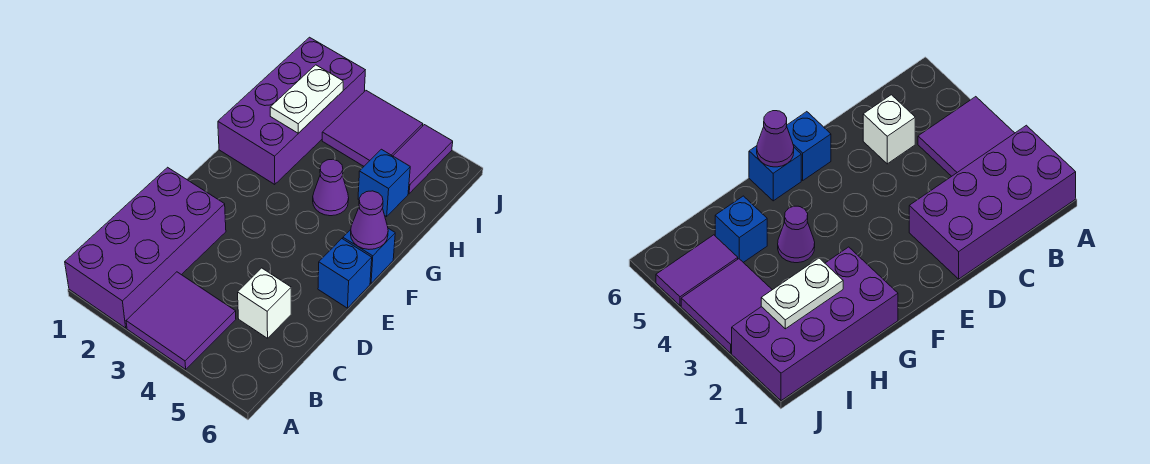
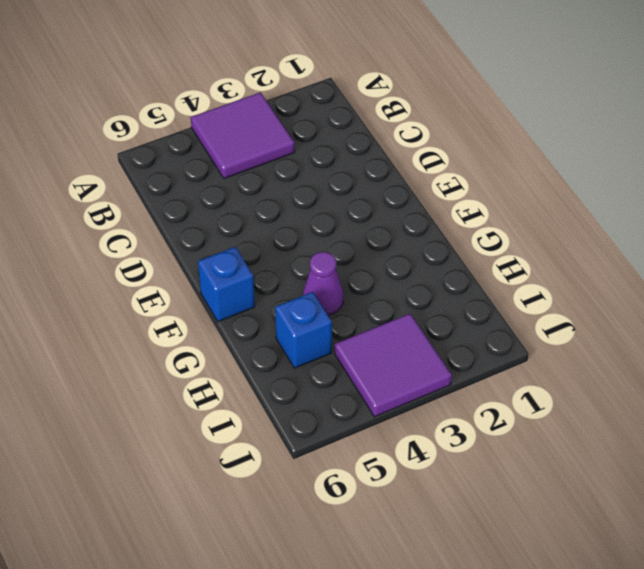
none -> purple 2x4 brick [65,167,226,328]
none -> white 1x1 brick [238,268,291,338]
none -> blue 1x1 brick [318,239,372,308]

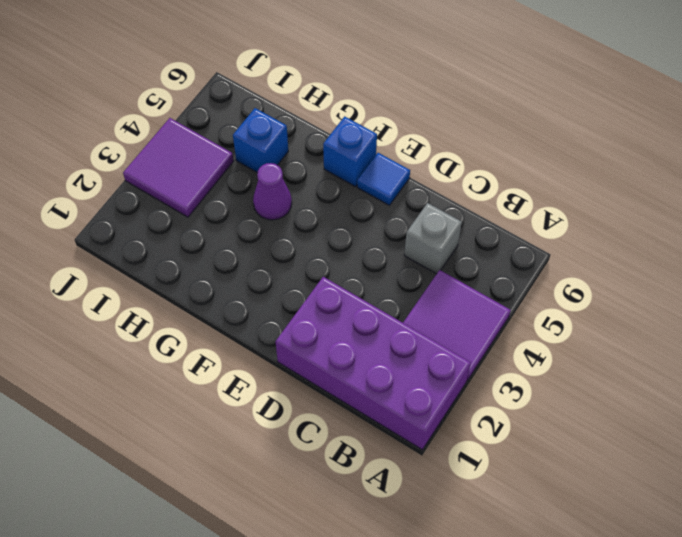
grey 1x1 brick [404,203,462,274] -> white 1x1 brick [238,268,291,338]
blue 1x1 tile [357,153,410,206] -> blue 1x1 brick [318,239,372,308]
none -> purple 2x4 brick [218,37,365,185]
none -> purple 1x2 tile [393,125,453,194]
none -> purple 1x1 cone [351,191,388,249]

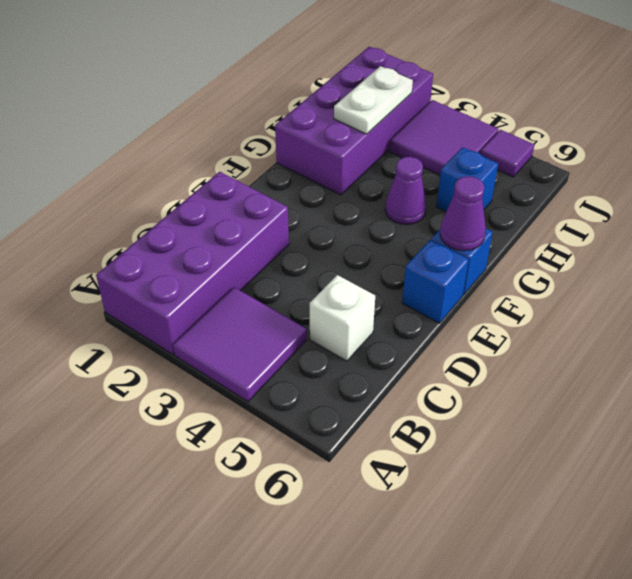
purple 1x1 tile [481,130,534,177] -> purple 1x2 tile [393,125,453,194]

